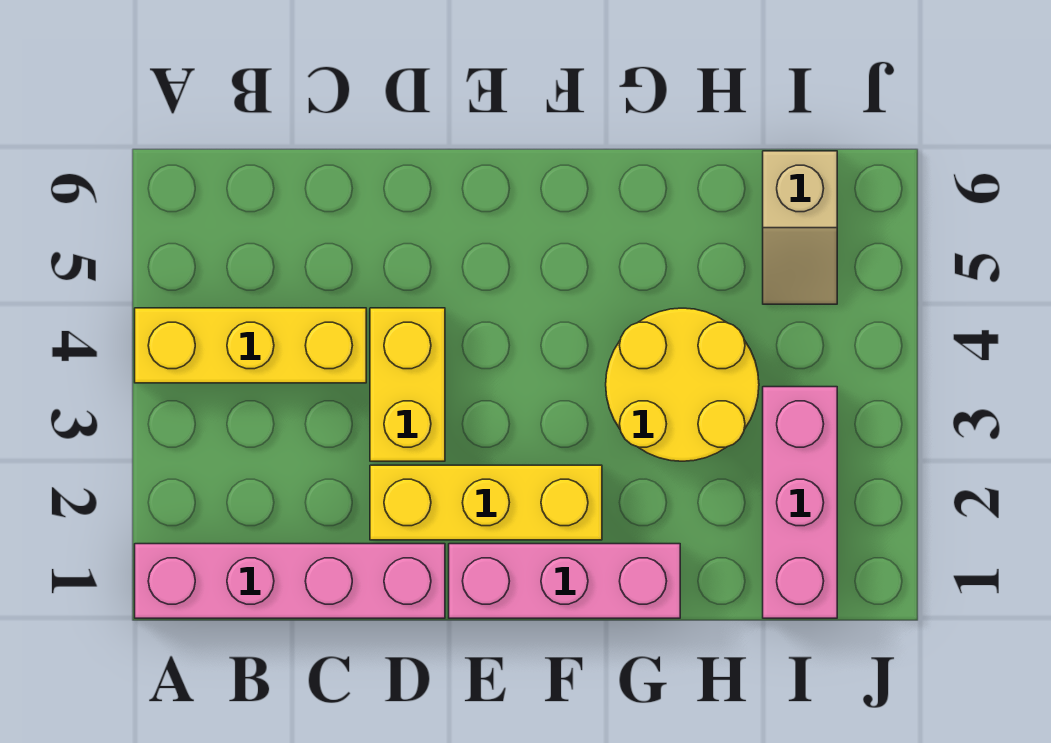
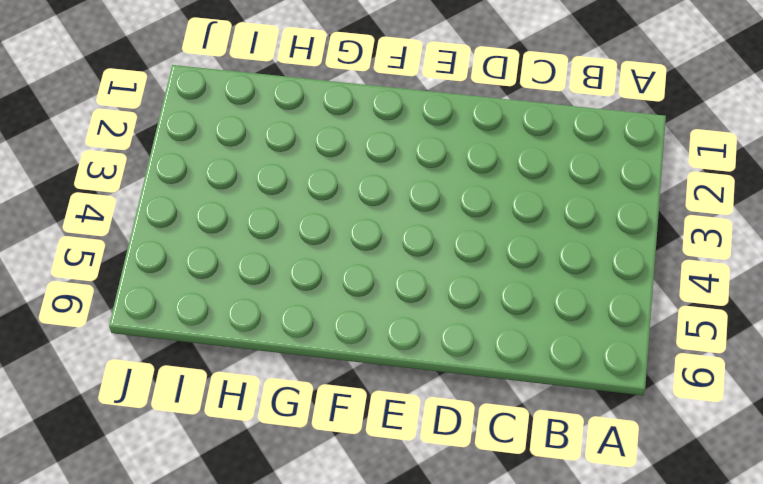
none -> pink 1x4 brick [135,544,445,618]
none -> yellow 1x3 brick [135,308,366,383]

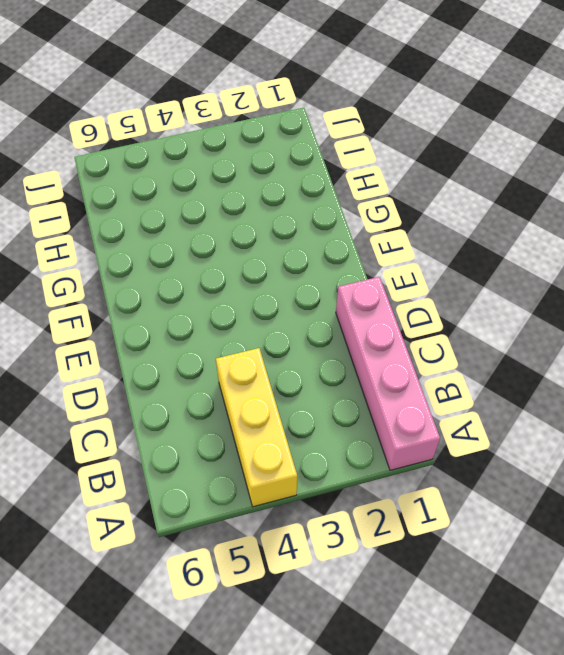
none -> yellow 1x3 brick [370,465,602,540]
none -> yellow 1x2 brick [370,308,445,461]

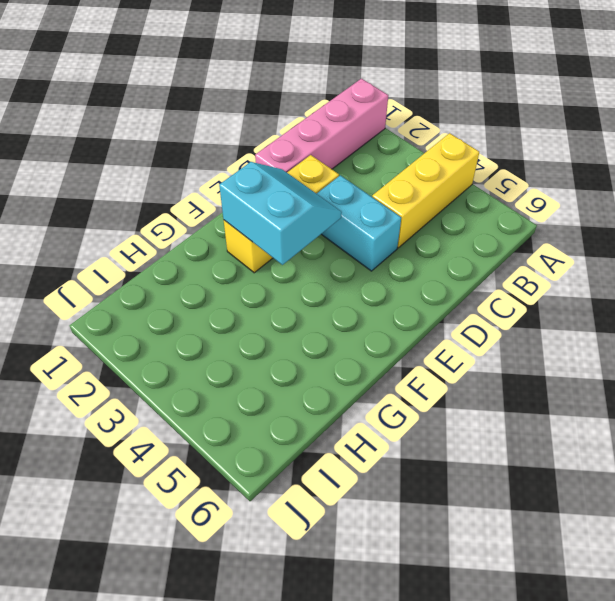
cyan 1x2 brick [317,175,401,271] -> yellow 1x2 brick [370,308,445,461]
cyan 2x2 slope [219,162,342,265] -> none
none -> pink 1x3 brick [449,544,680,618]
none -> yellow 2x2 round brick [606,308,759,461]

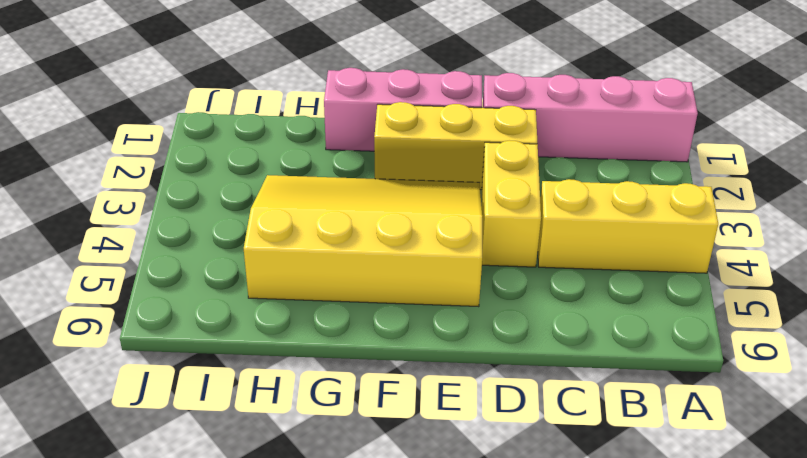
yellow 3x4 slope [244,175,482,307] -> yellow 2x2 round brick [606,308,759,461]
none -> pink 1x3 brick [763,387,837,618]
none -> tan 1x2 slope [763,151,837,304]

